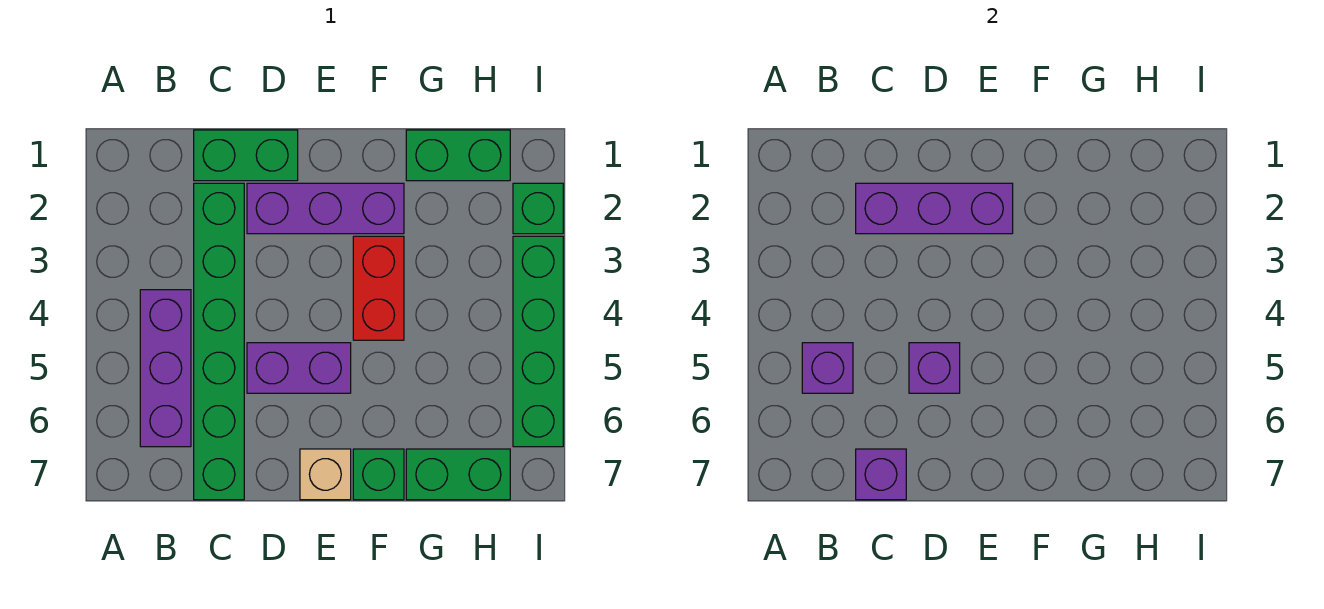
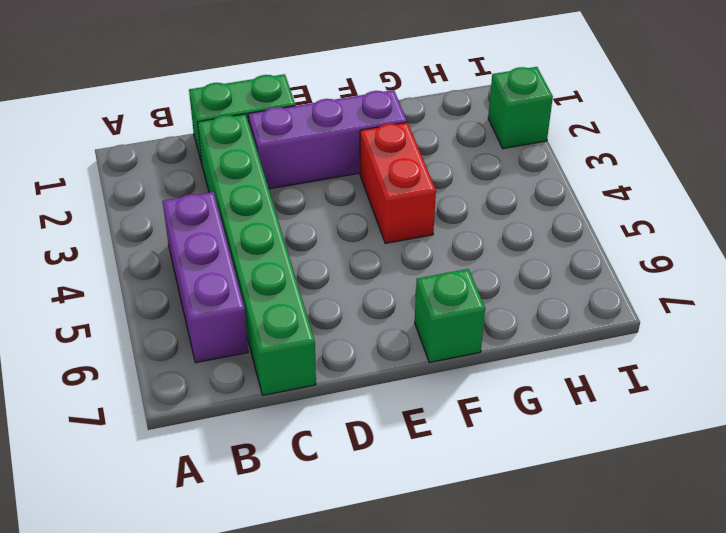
none -> purple 1x2 brick [247,343,351,393]
none -> tan 1x1 brick [300,449,351,500]
none -> green 1x2 brick [406,130,510,181]

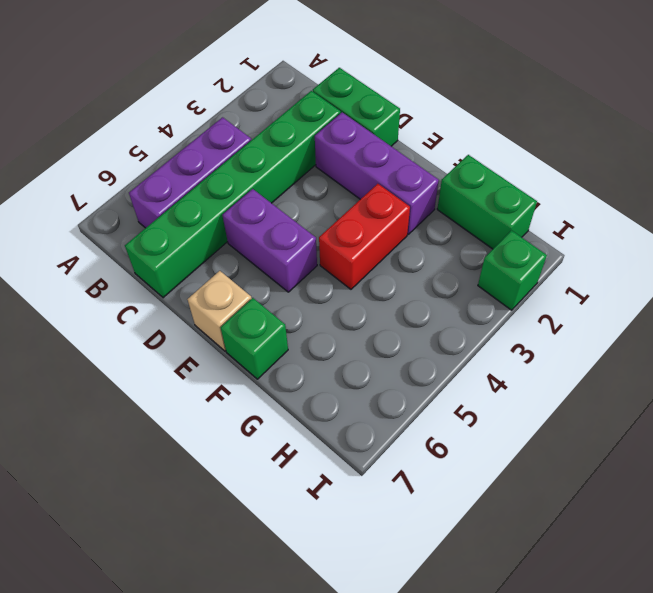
none -> green 1x2 brick [406,449,510,500]
none -> green 1x4 brick [513,236,563,447]
none -> purple 1x1 brick [802,343,853,393]

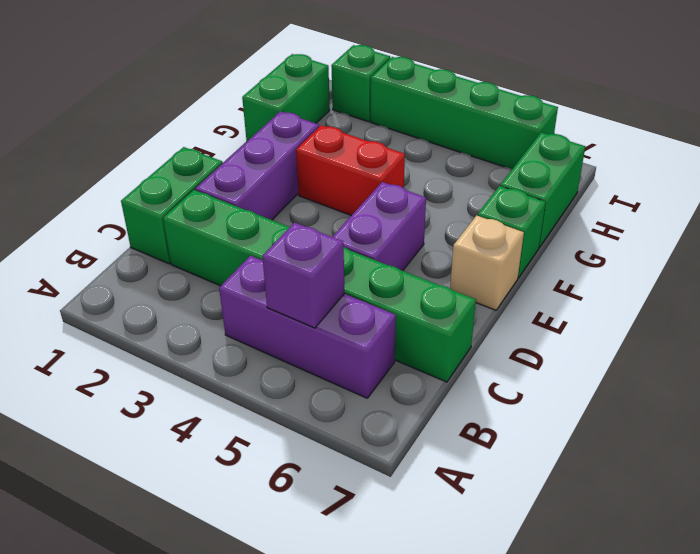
none -> purple 1x3 brick [856,183,1013,234]
none -> purple 1x1 brick [856,449,906,500]
none -> purple 1x1 brick [909,343,960,393]

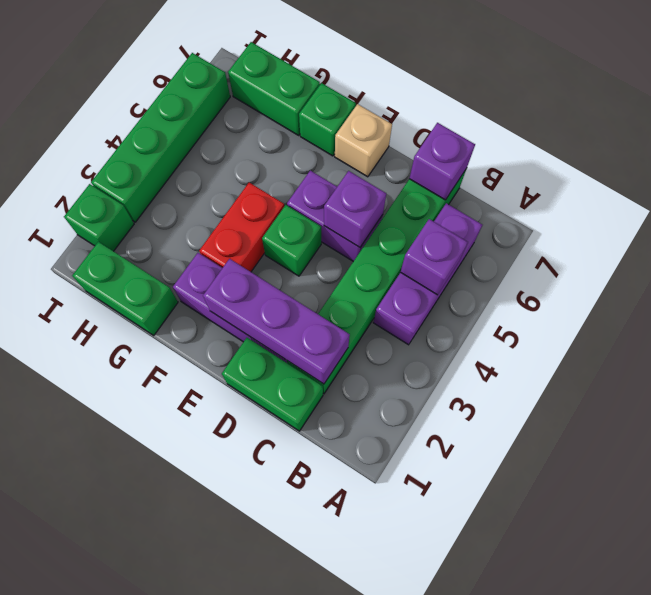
green 1x1 brick [262,205,321,276] -> none

